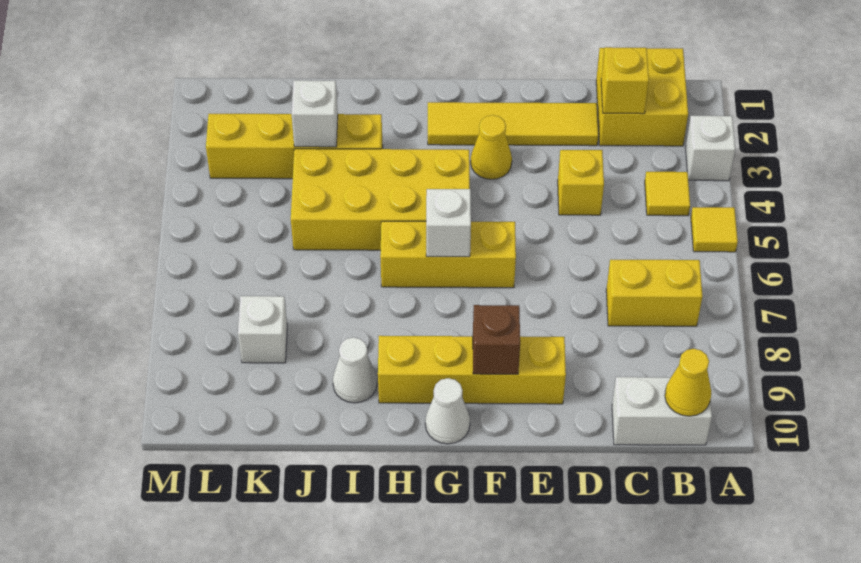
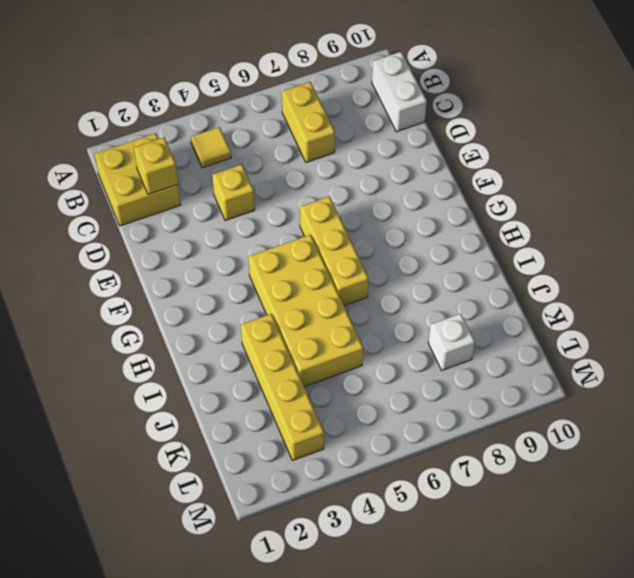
none -> white 1x1 brick [685,116,735,181]
none -> yellow 1x1 tile [691,207,738,252]
none -> yellow 1x4 tile [428,102,598,146]

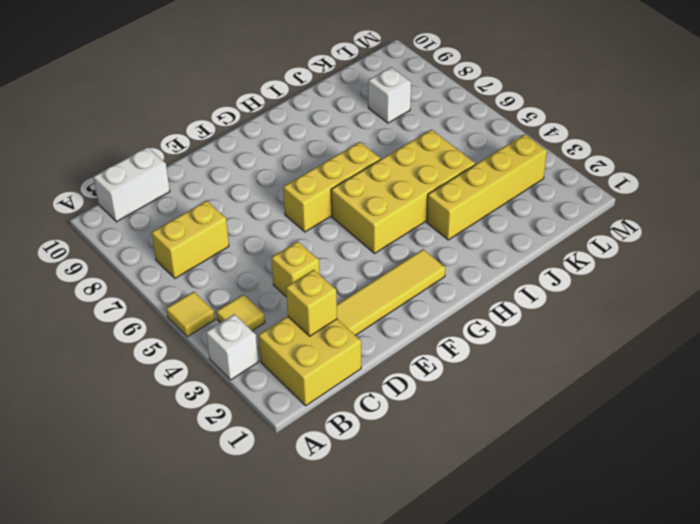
none -> yellow 1x4 brick [378,336,566,404]
none -> yellow 1x1 cone [471,115,512,179]
none -> white 1x1 cone [425,378,470,444]

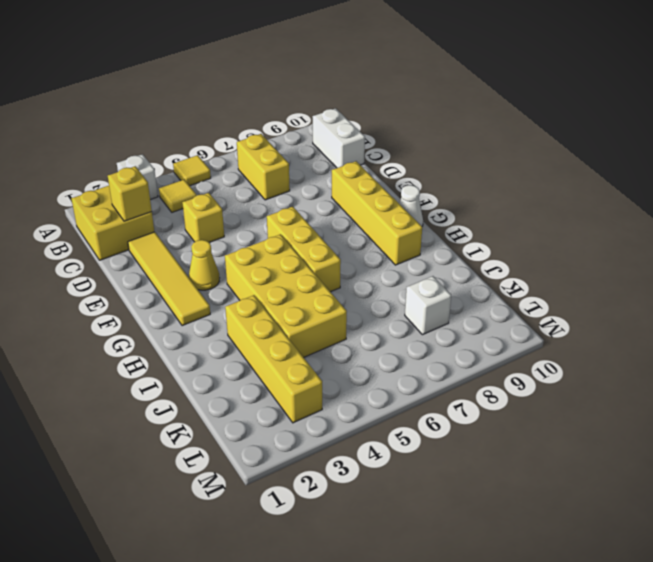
none -> white 1x1 cone [333,337,377,403]
none -> yellow 1x1 cone [665,349,711,416]
none -> brown 1x1 brick [473,305,520,374]

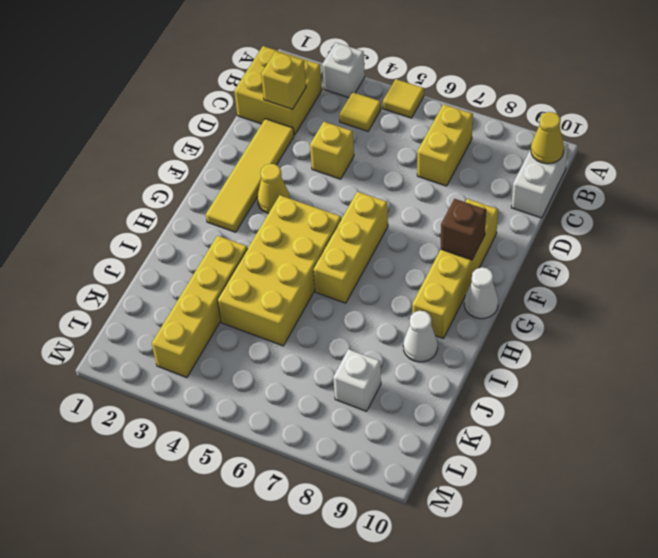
none -> white 1x1 brick [426,189,471,257]
none -> white 1x1 brick [292,80,338,147]

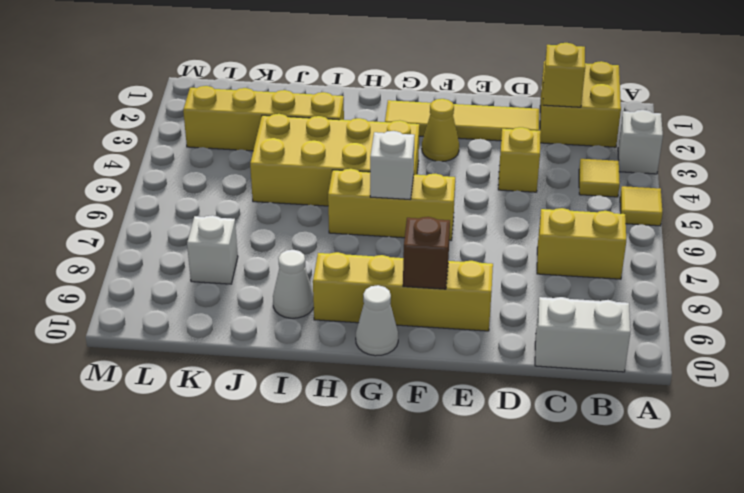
none -> yellow 1x1 cone [665,349,711,416]
none -> white 1x1 brick [292,80,338,147]

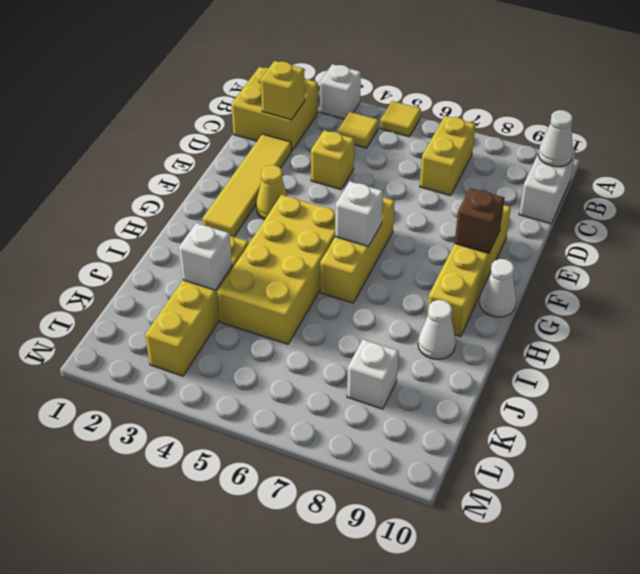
white 1x1 cone [538,110,573,167] -> yellow 1x1 cone [665,349,711,416]

